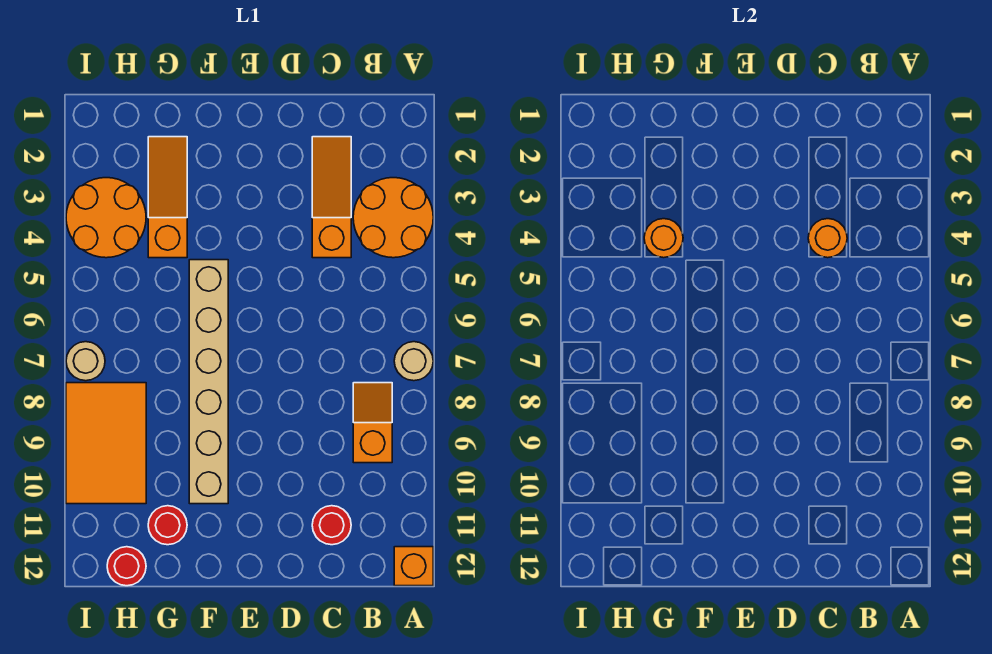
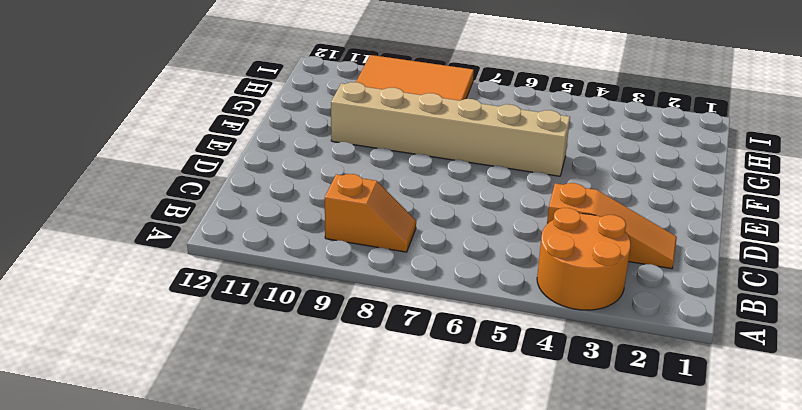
none -> tan 1x1 round brick [394,342,433,381]
none -> orange 1x1 brick [394,547,433,586]
none -> red 1x1 round brick [312,506,351,545]

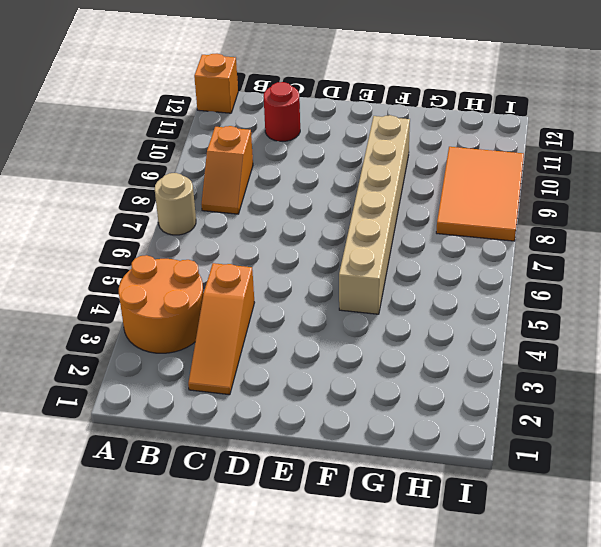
none -> orange 1x3 slope [148,137,187,258]
none -> red 1x1 round brick [148,506,187,545]
none -> orange 2x2 round brick [66,178,146,258]

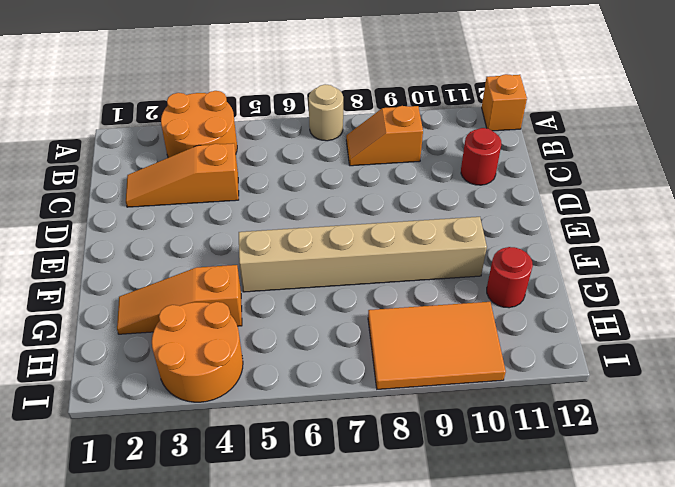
none -> red 1x1 round brick [107,547,146,586]
none -> tan 1x1 round brick [66,342,105,381]
none -> orange 1x1 round brick [808,219,847,258]

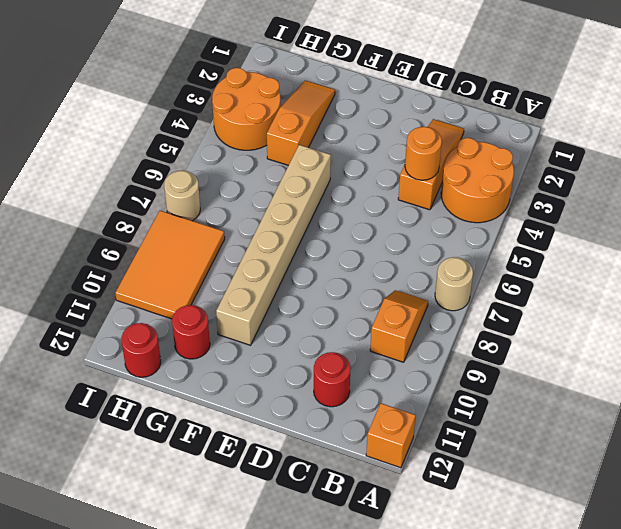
none -> orange 1x1 round brick [644,219,683,258]

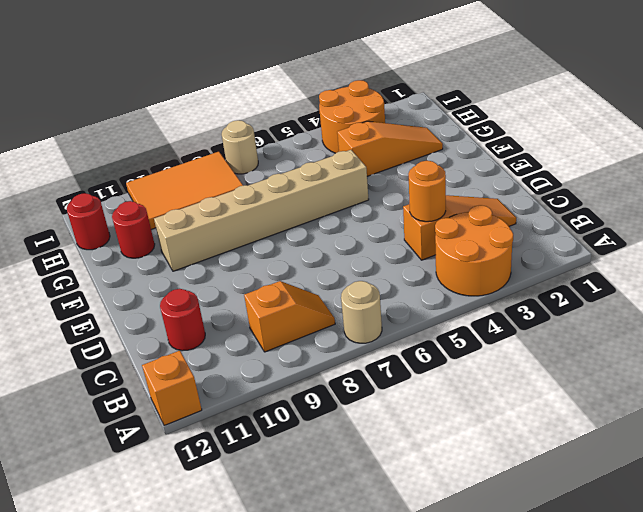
none -> orange 1x1 round brick [644,219,683,258]

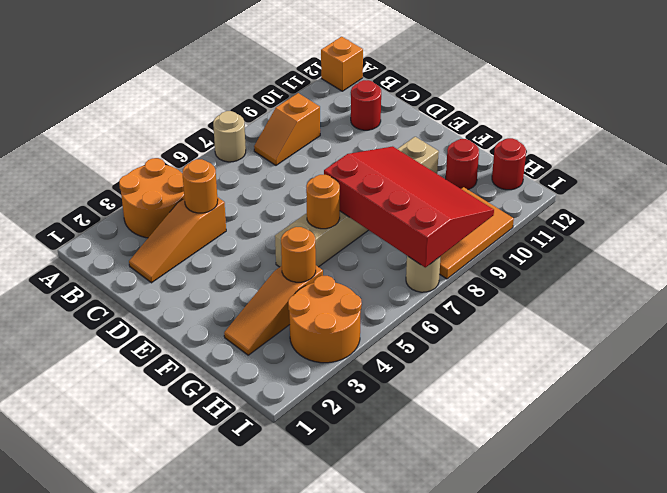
orange 1x1 round brick [306,175,340,229] -> none
red 3x4 slope [324,146,494,267] -> none

